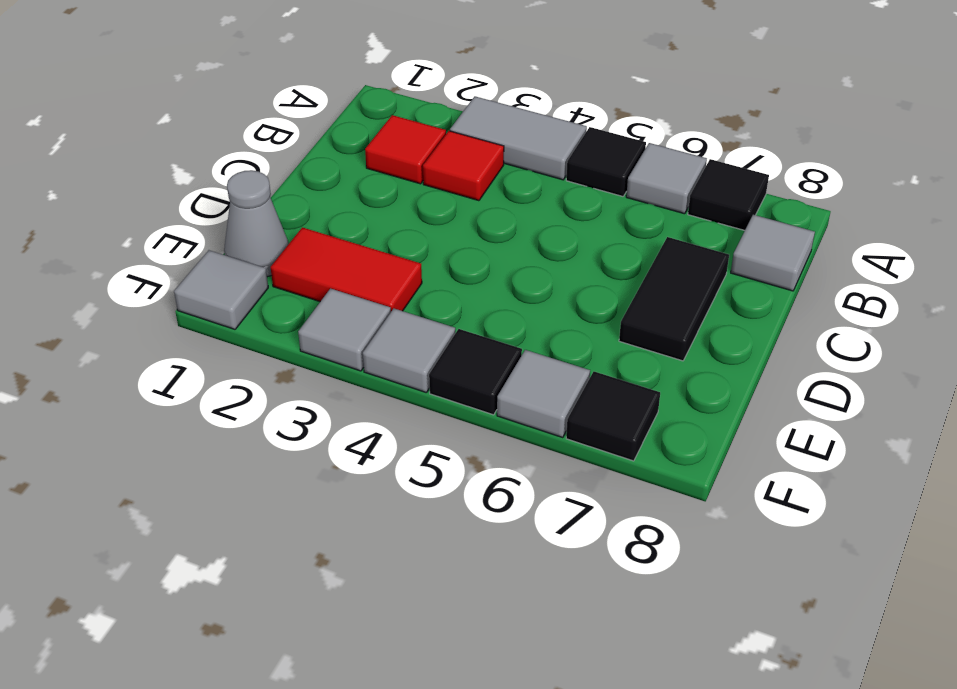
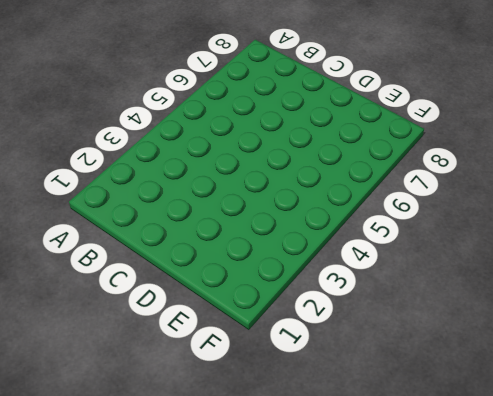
none -> grey 1x2 tile [450,96,587,180]
none -> black 1x1 tile [566,127,646,196]
none -> grey 1x1 tile [626,143,707,214]

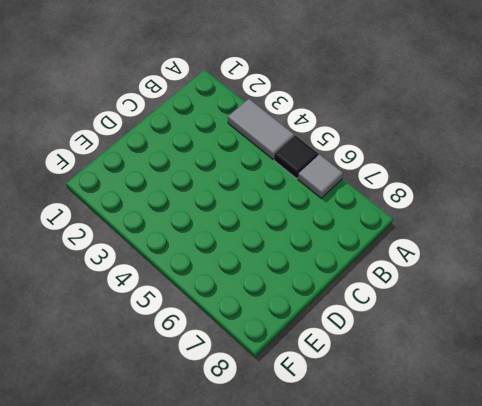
none -> black 1x1 tile [688,159,769,230]
none -> red 1x1 tile [365,115,446,184]
none -> red 1x1 tile [423,131,504,201]

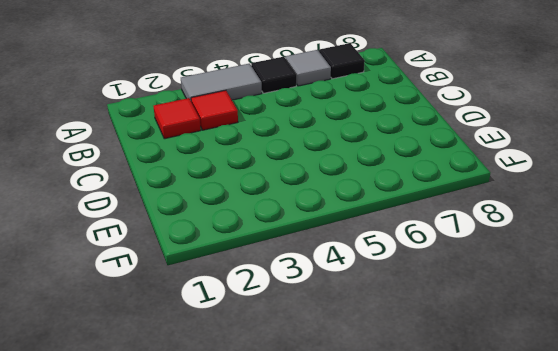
none -> grey 1x1 tile [731,215,815,291]
none -> black 1x2 tile [619,237,729,361]
none -> grey 1x1 cone [224,170,289,277]

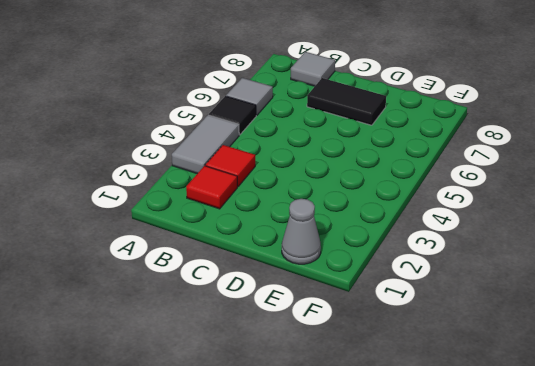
none -> black 1x1 tile [688,159,769,230]
none -> red 1x2 tile [271,227,422,311]
none -> grey 1x1 tile [174,250,268,329]

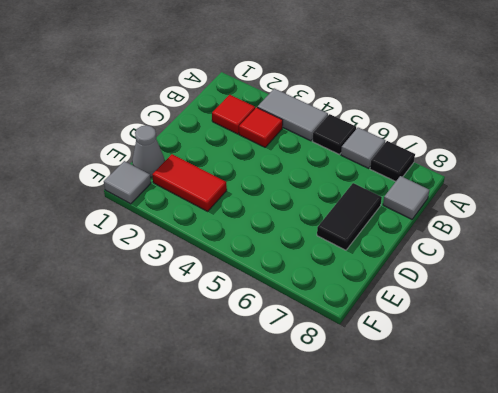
none -> grey 1x1 tile [298,289,391,371]
none -> grey 1x1 tile [363,309,455,392]
none -> black 1x1 tile [429,329,522,415]

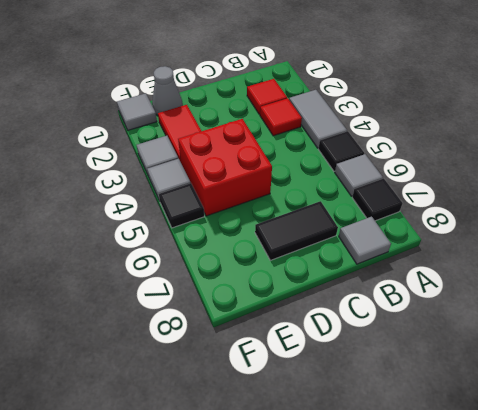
red 2x2 brick [178,119,272,216] -> none
none -> grey 1x1 tile [497,350,590,437]
none -> black 1x1 tile [566,372,660,461]

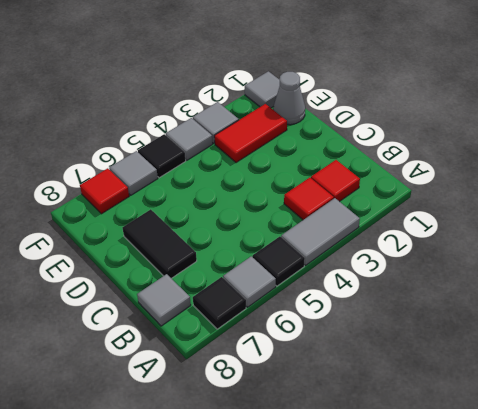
red 1x1 tile [80,168,129,214] -> black 1x1 tile [566,372,660,461]

